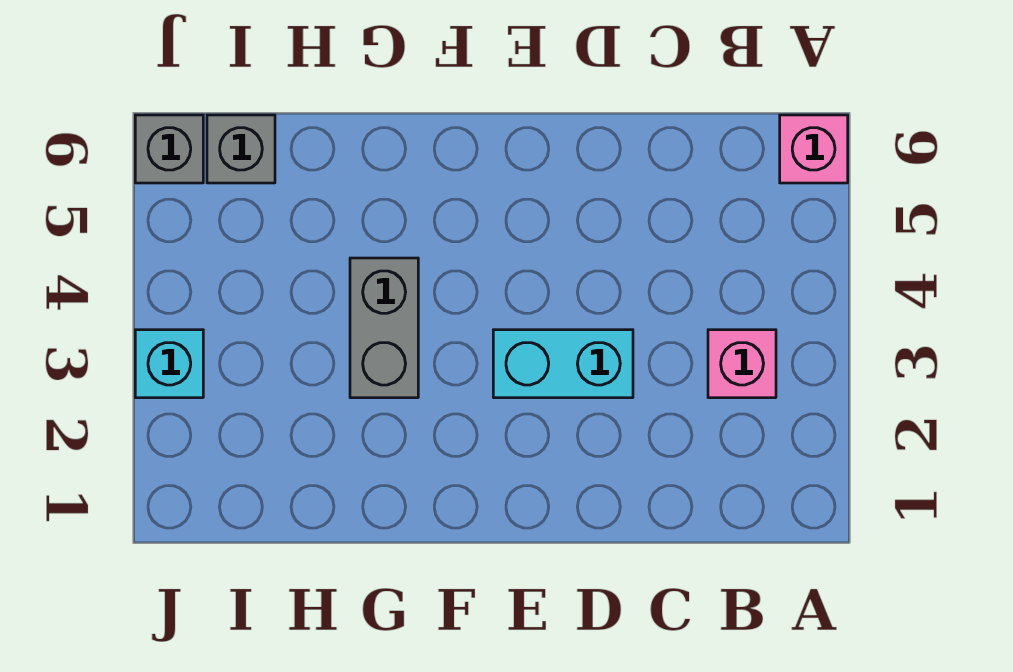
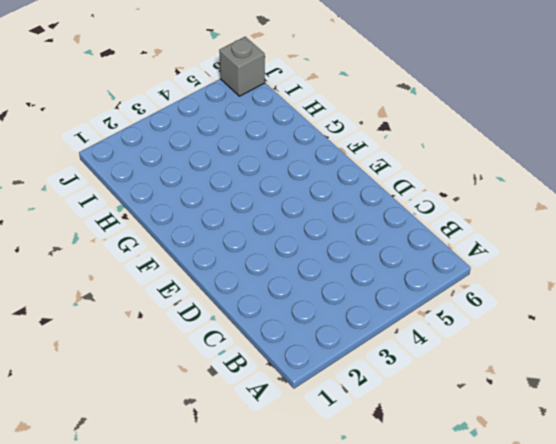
none -> pink 1x1 brick [780,115,848,183]
none -> pink 1x1 brick [708,330,776,398]

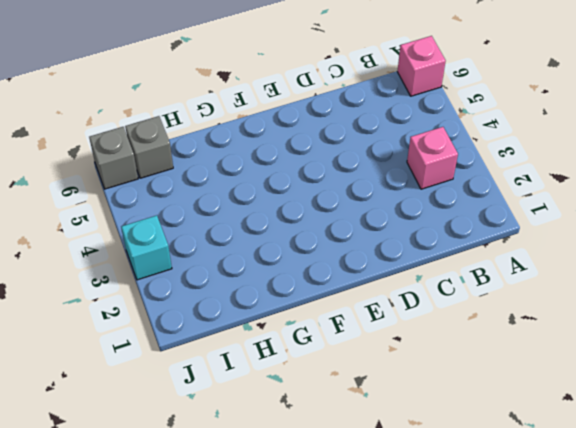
none -> cyan 1x2 brick [493,330,633,398]
none -> grey 1x2 brick [350,258,418,398]

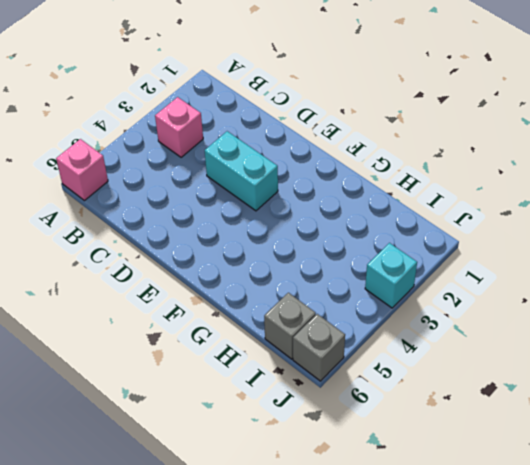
none -> grey 1x2 brick [350,258,418,398]

